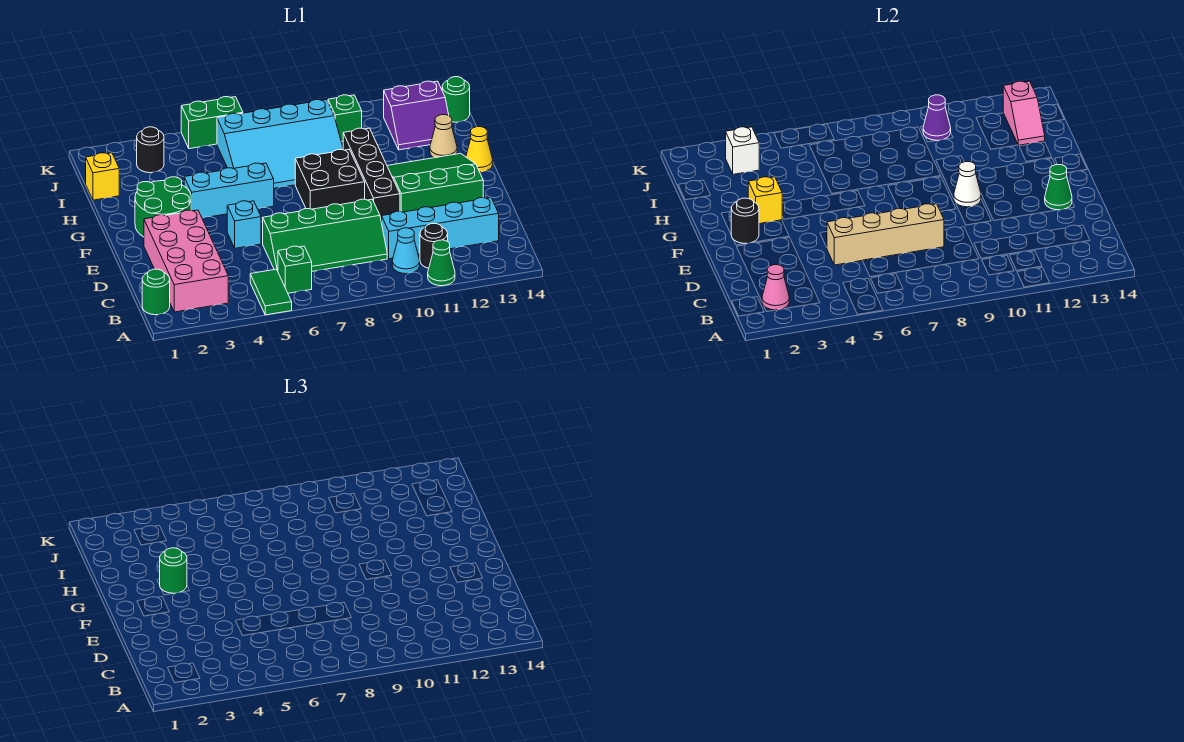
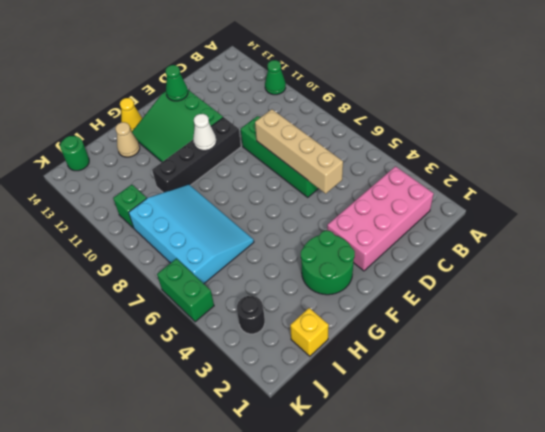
none -> green 1x2 tile [250,269,292,315]
none -> green 1x1 round brick [142,269,170,315]
none -> green 1x1 brick [278,246,312,293]
none -> cyan 1x1 cone [392,228,420,274]

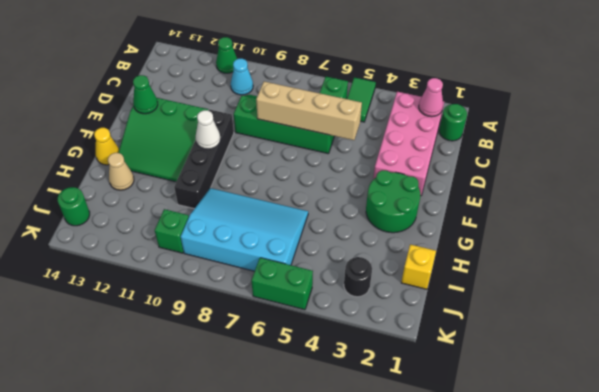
none -> black 1x1 round brick [420,224,448,268]
none -> cyan 1x4 brick [382,198,499,259]
none -> cyan 1x1 brick [227,201,261,248]
none -> black 2x2 brick [295,150,365,209]

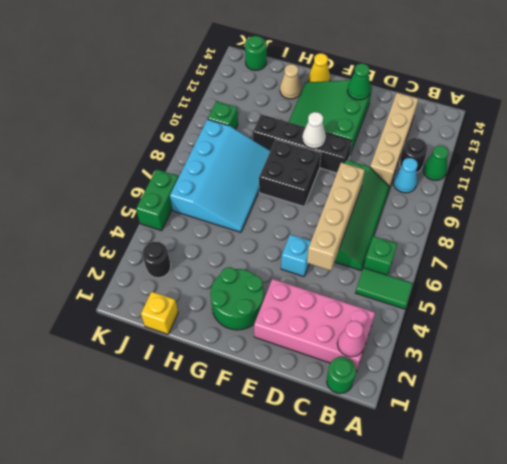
tan 1x4 brick [370,93,418,186] -> cyan 1x4 brick [382,198,499,259]
none -> cyan 1x3 brick [184,163,274,218]
none -> purple 2x2 slope [384,81,449,150]
none -> black 1x1 round brick [731,198,759,244]
none -> yellow 1x1 brick [748,177,782,224]

